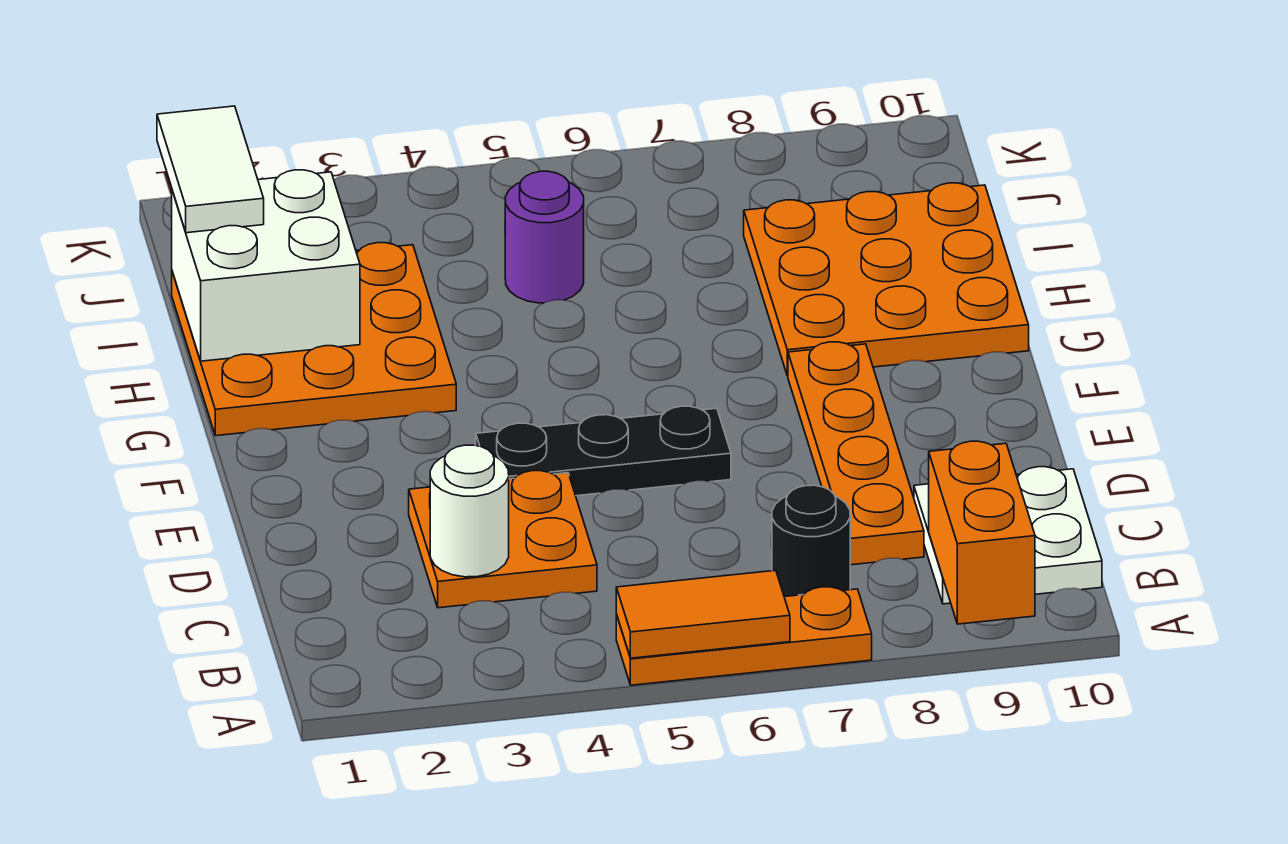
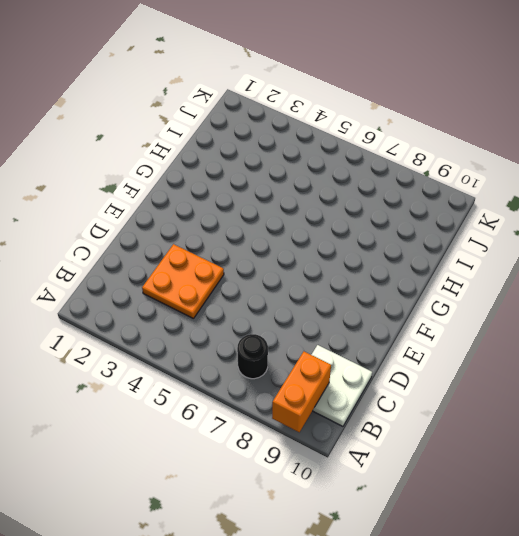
none -> orange 1x3 plate [616,587,872,685]
none -> orange 1x4 plate [788,342,924,565]
none -> black 1x3 plate [476,406,731,496]

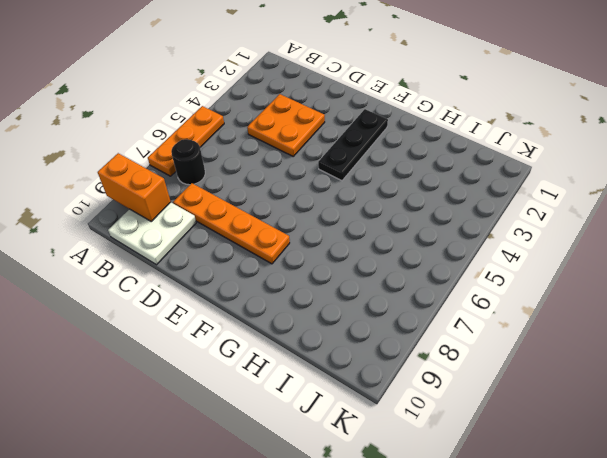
black 1x3 plate [318,109,388,181] -> black 1x3 plate moved to [476,406,731,496]
none -> orange 3x3 plate [172,243,456,436]
none -> orange 3x3 plate [744,183,1029,376]
none -> purple 1x1 round brick [505,171,584,303]

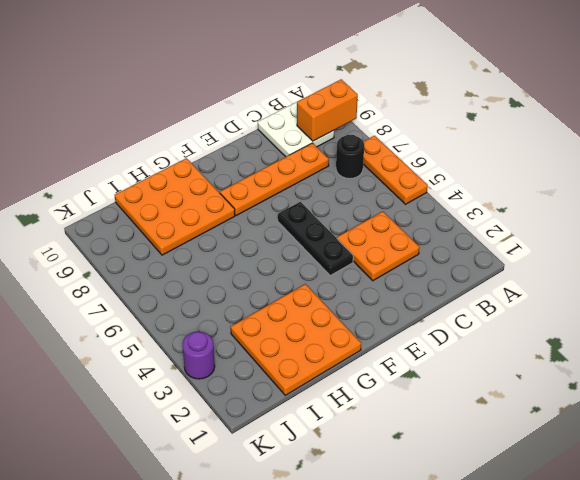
purple 1x1 round brick [182,331,215,379] -> purple 1x1 round brick moved to [505,171,584,303]
none -> orange 1x2 tile [616,570,790,658]
none -> white 1x1 round brick [430,445,509,577]
none -> white 2x2 brick [172,170,360,361]

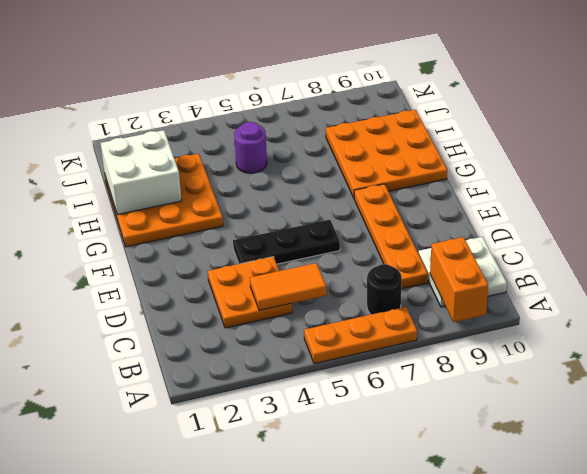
orange 1x2 tile [250,263,326,311] -> orange 1x2 tile moved to [616,570,790,658]
none -> white 1x1 round brick [430,445,509,577]
none -> white 1x2 tile [157,106,264,233]

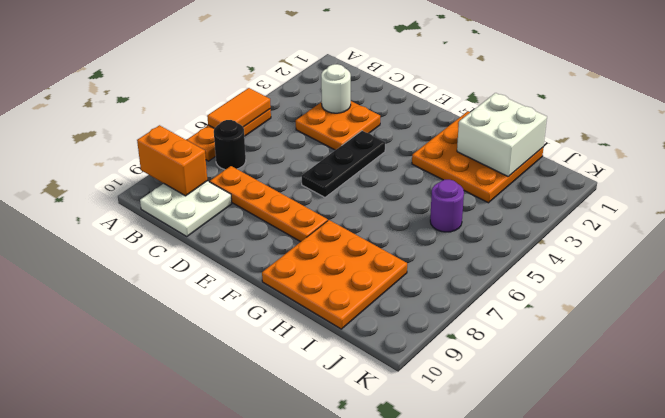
none -> white 1x2 tile [157,106,264,233]

